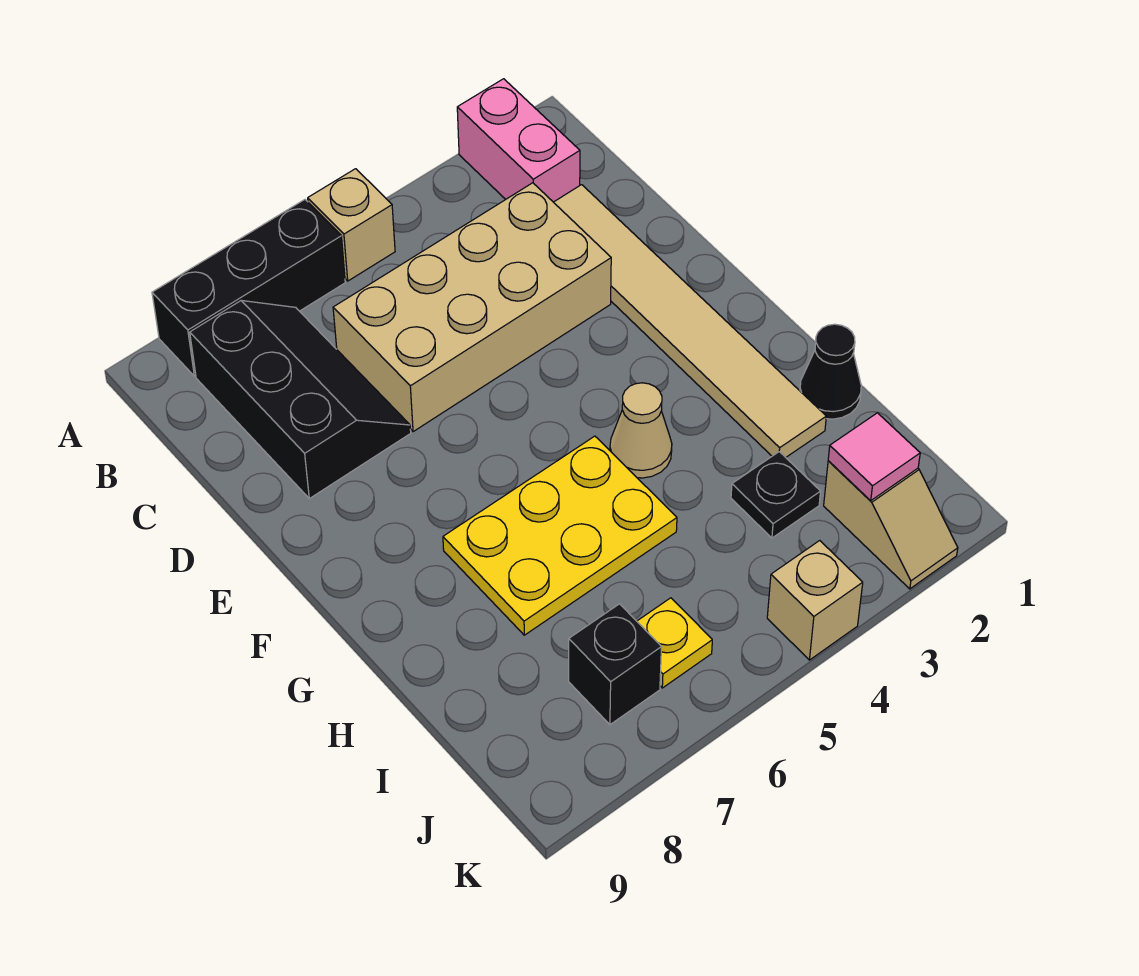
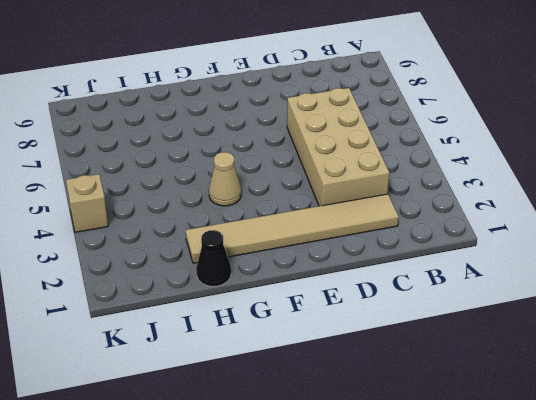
none -> pink 1x2 brick [457,79,580,202]
none -> tan 1x1 brick [308,169,395,281]
none -> black 1x3 brick [152,200,345,376]

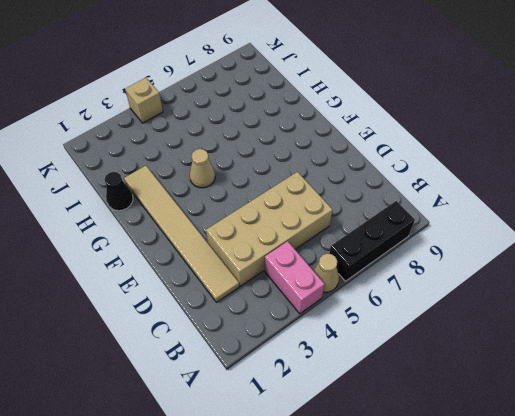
pink 1x2 brick [265,241,325,314] -> pink 1x2 brick moved to [457,79,580,202]
tan 1x1 cone [313,254,339,292] -> tan 1x1 brick [308,169,395,281]
none -> black 2x3 slope [190,301,411,498]
none -> yellow 2x3 plate [443,436,677,635]
none -> black 1x1 plate [731,452,821,538]

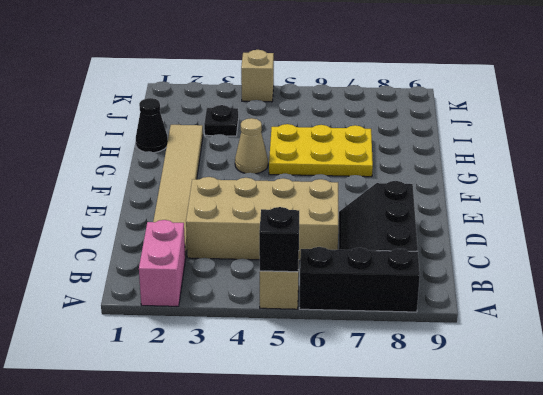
black 1x1 brick [259,207,299,272] -> black 1x1 brick moved to [569,604,661,725]
none -> tan 1x2 slope [824,461,958,589]
none -> yellow 1x1 plate [637,598,712,688]
none -> pink 1x1 tile [828,413,920,501]

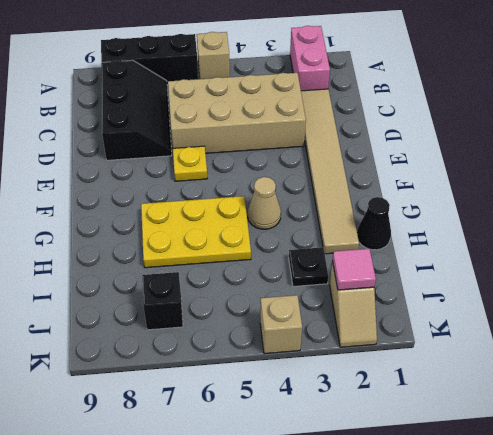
yellow 1x1 plate [173,146,207,181] -> yellow 1x1 plate moved to [637,598,712,688]

